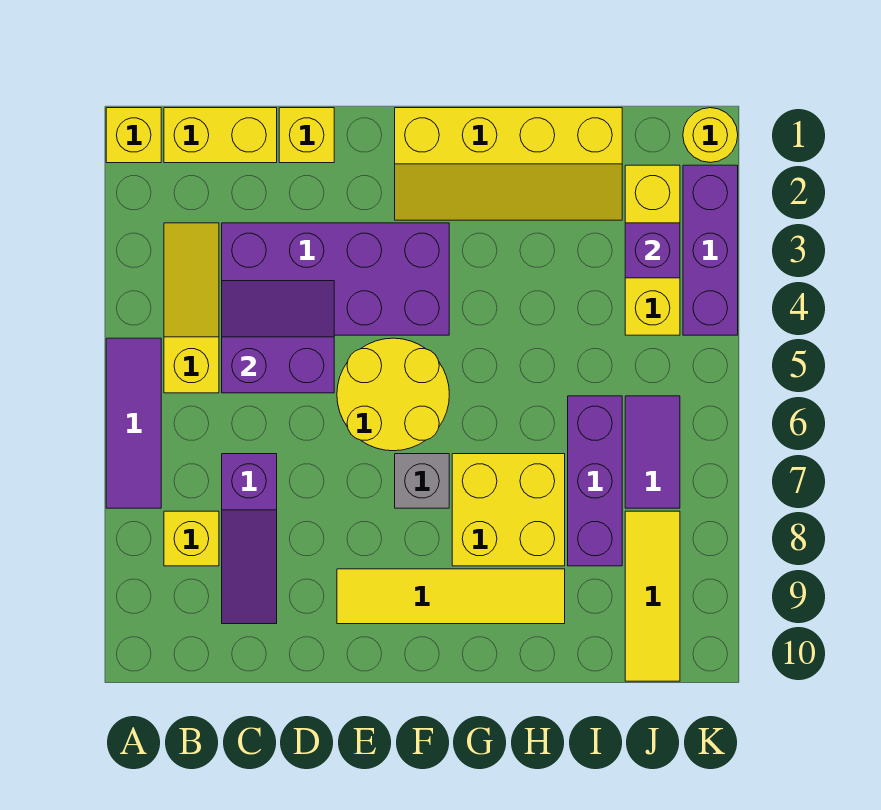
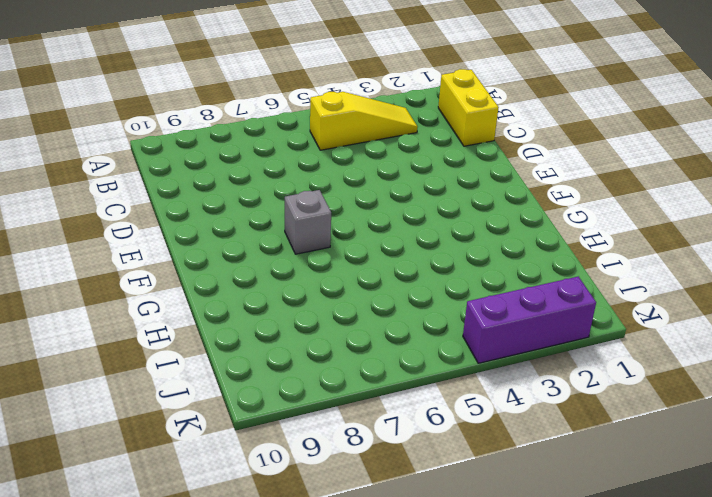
none -> yellow 1x1 brick [106,108,161,163]
none -> purple 1x3 tile [106,338,161,508]
none -> yellow 1x1 brick [164,511,219,566]

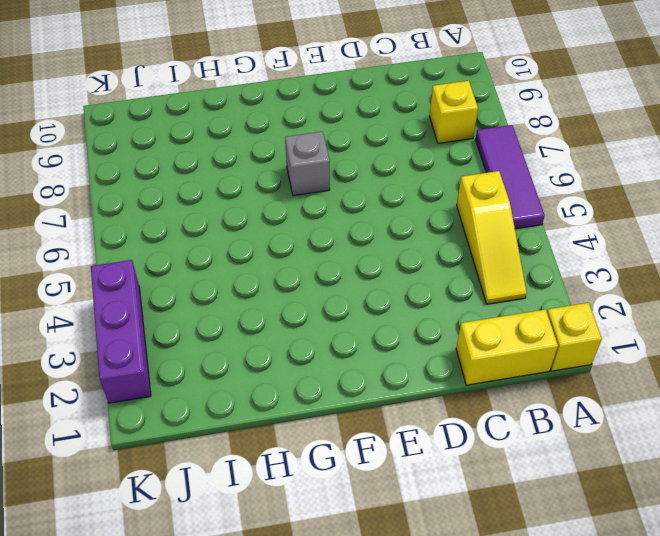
none -> purple 2x4 brick [222,223,449,335]
none -> purple 1x3 slope [222,454,277,624]
none -> yellow 1x1 brick [279,108,334,163]

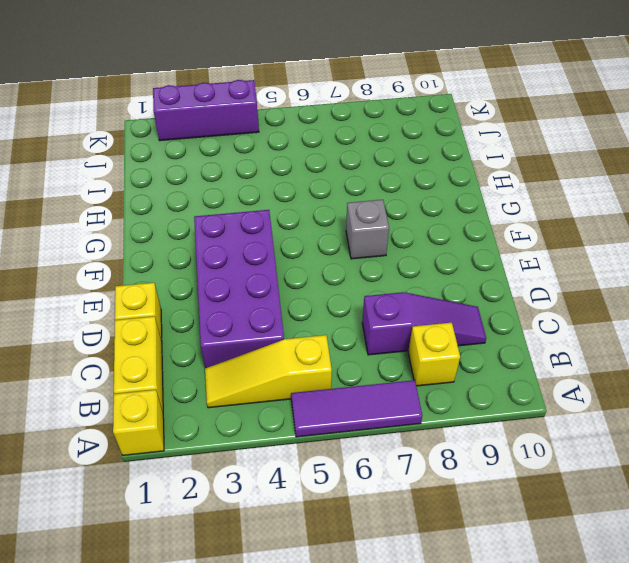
none -> yellow 2x2 round brick [337,338,449,451]
none -> yellow 1x4 tile [337,569,565,624]
none -> yellow 2x4 slope [395,108,622,220]

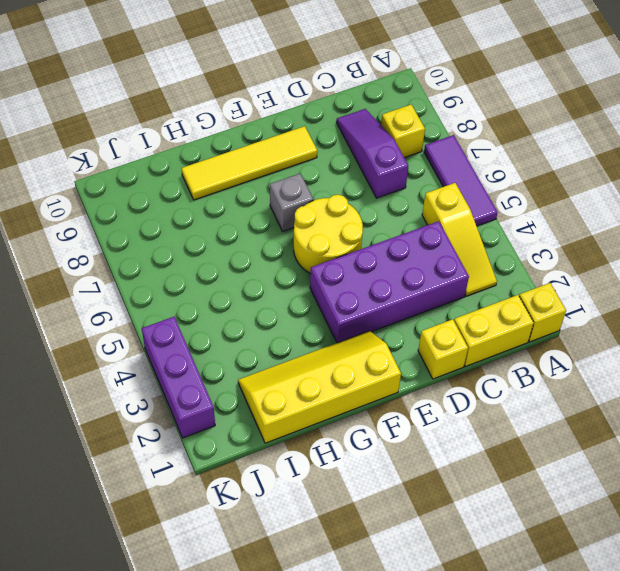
none -> yellow 2x2 brick [452,454,565,566]
none -> purple 1x3 brick [568,396,622,566]
none -> yellow 1x3 brick [625,165,680,335]

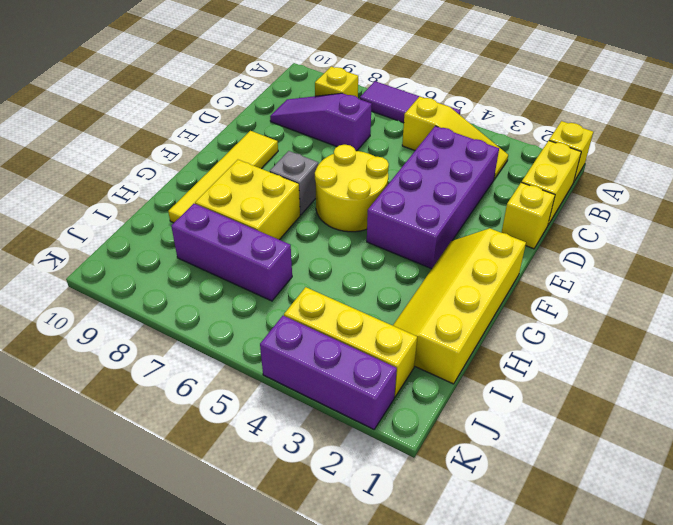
none -> purple 1x2 tile [625,396,680,508]
none -> yellow 1x3 tile [625,511,680,681]
none -> yellow 1x1 round brick [683,108,738,163]

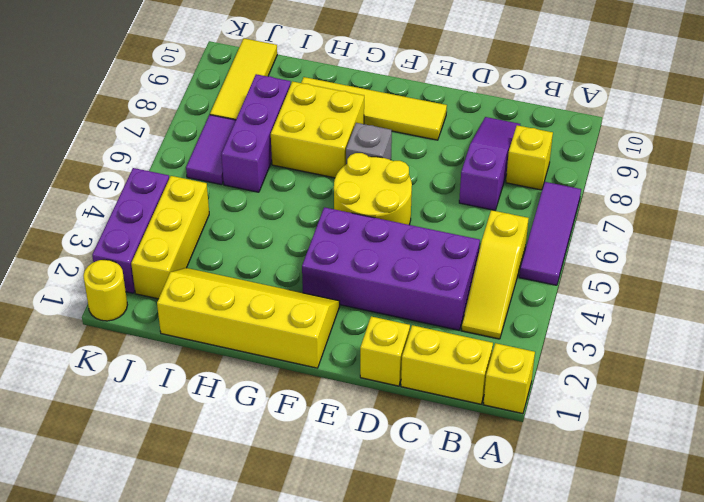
none -> purple 2x2 slope [222,281,334,393]
none -> purple 1x1 brick [625,223,680,278]

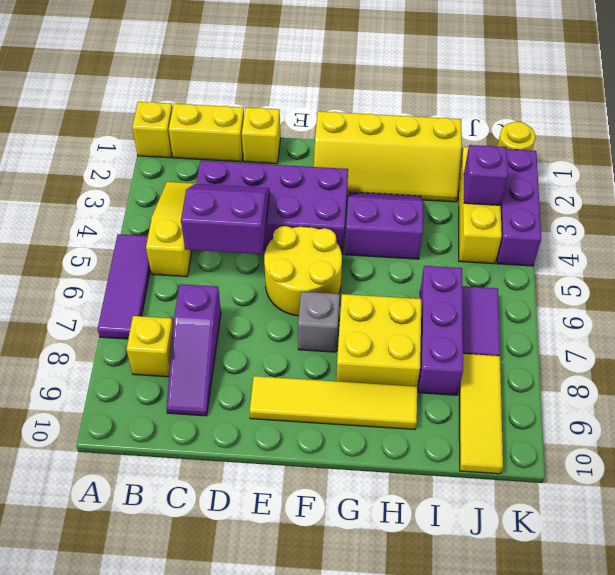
purple 2x2 slope [345,192,423,259] -> none

